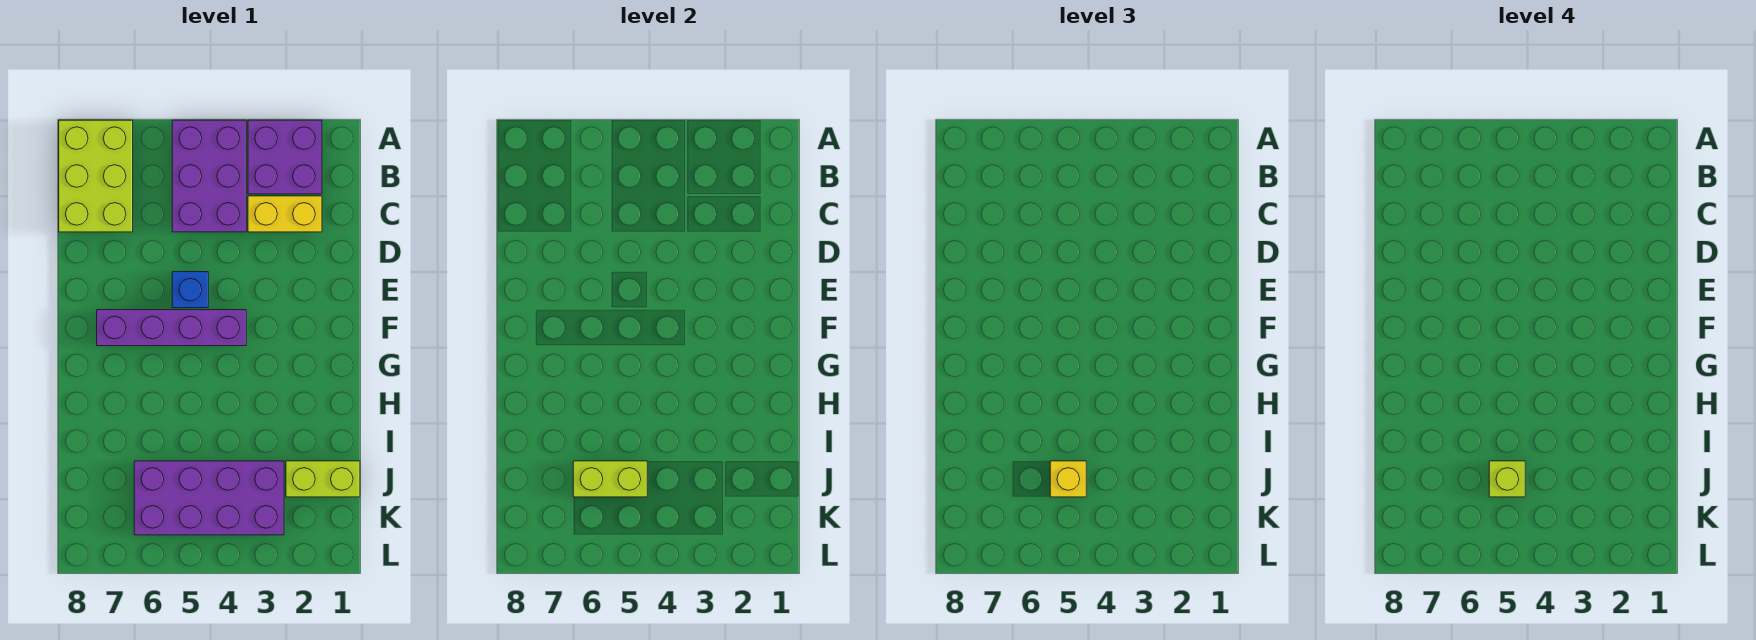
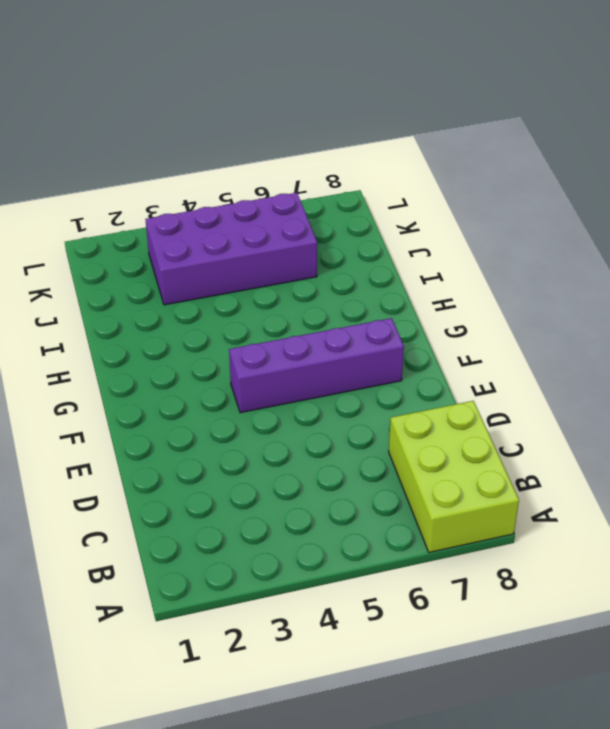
none -> purple 2x2 brick [248,120,322,194]
none -> purple 2x3 brick [172,120,246,232]

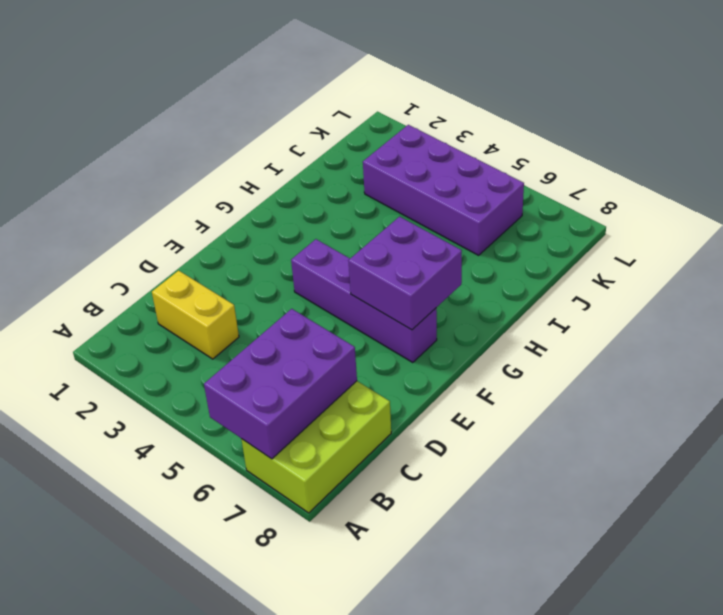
purple 2x3 brick [204,309,357,459] -> purple 2x3 brick moved to [172,120,246,232]
purple 2x2 brick [348,217,462,330] -> purple 2x2 brick moved to [248,120,322,194]
none -> blue 1x1 brick [172,272,208,308]
none -> lime 1x2 brick [286,461,360,497]

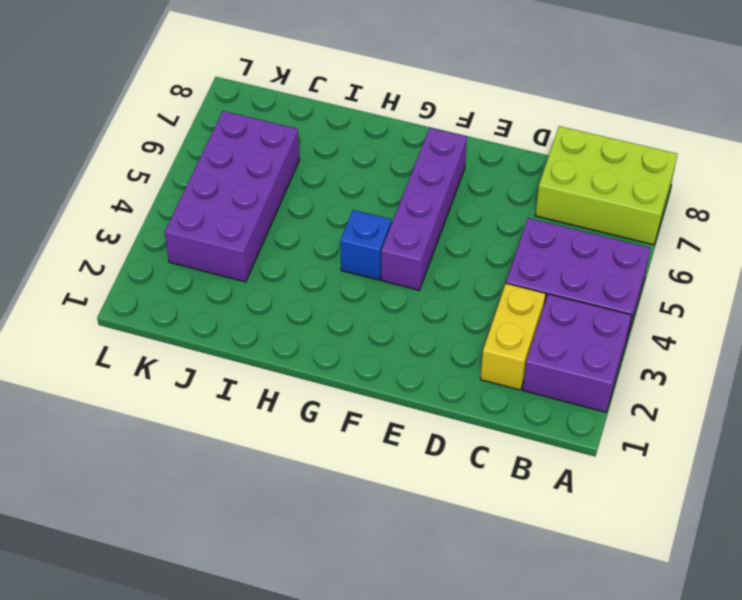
blue 1x1 brick [340,210,391,280] -> blue 1x1 brick moved to [172,272,208,308]
none -> lime 1x2 brick [286,461,360,497]
none -> lime 1x2 brick [573,461,647,497]

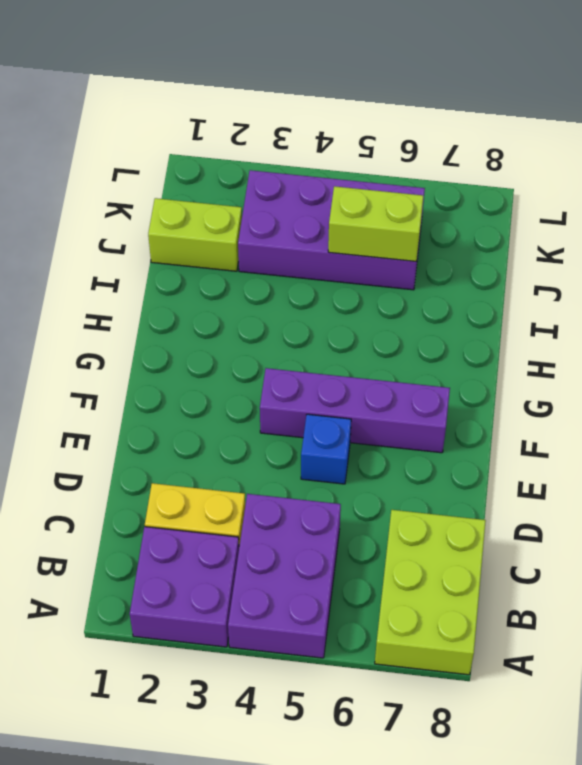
none -> yellow 1x1 brick [1050,461,1086,497]
none -> lime 1x1 brick [1489,461,1525,497]

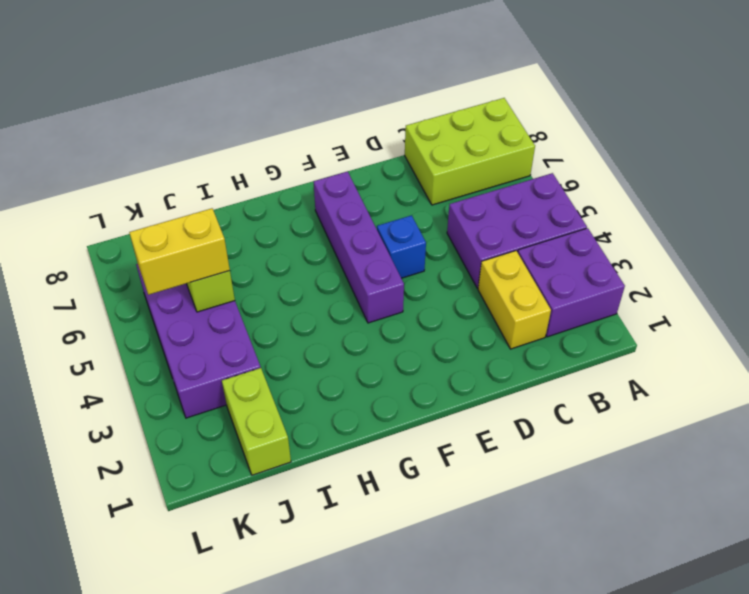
yellow 1x2 brick [129,208,230,295] -> yellow 1x1 brick [1050,461,1086,497]
none -> lime 1x1 brick [1489,461,1525,497]

